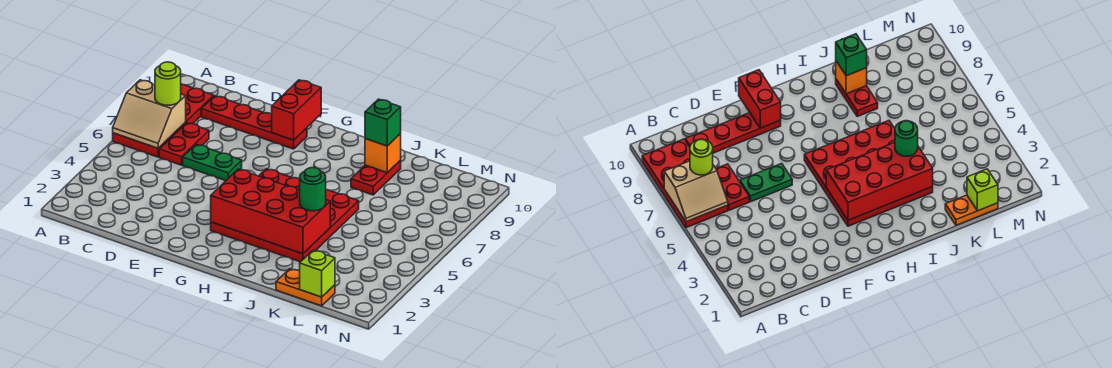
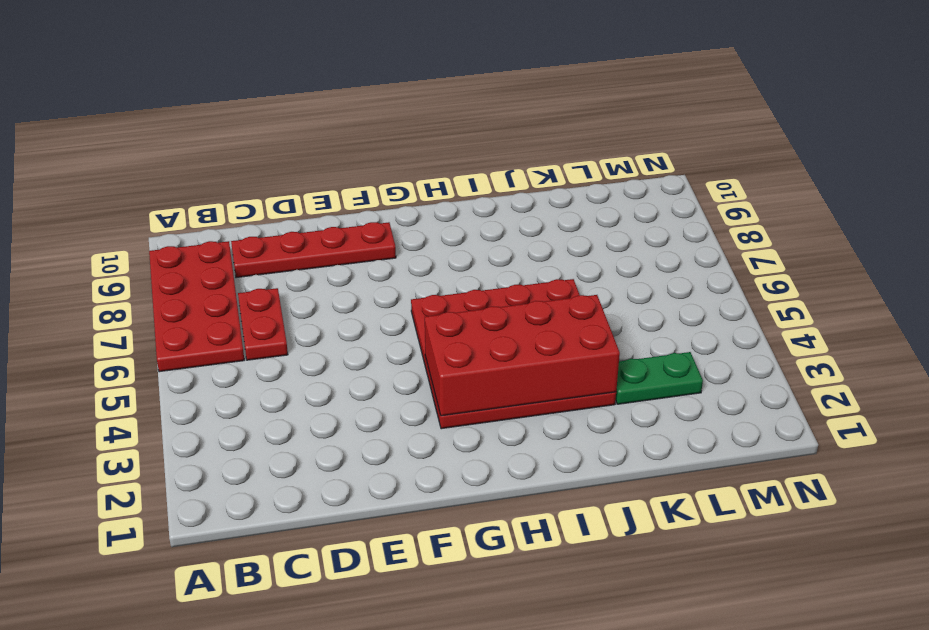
green 1x2 plate [616,352,703,404] -> green 1x2 plate moved to [183,144,242,181]
none -> red 1x2 plate [351,160,401,195]
none -> orange 1x2 plate [276,269,335,306]
none -> tan 2x2 slope [113,80,186,148]

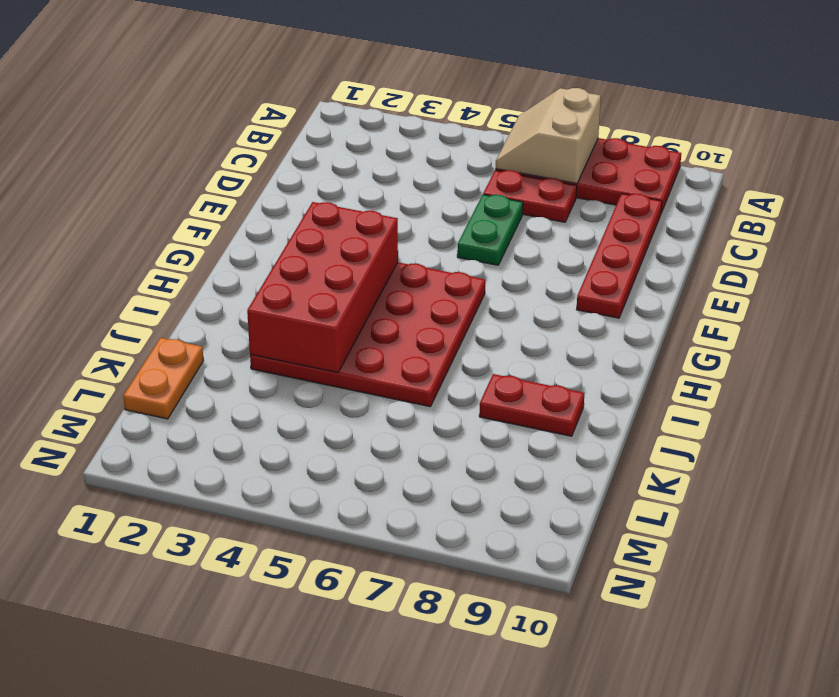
none -> red 1x2 brick [272,80,321,140]
none -> orange 1x1 brick [365,134,401,173]
none -> lime 1x1 brick [300,250,335,297]

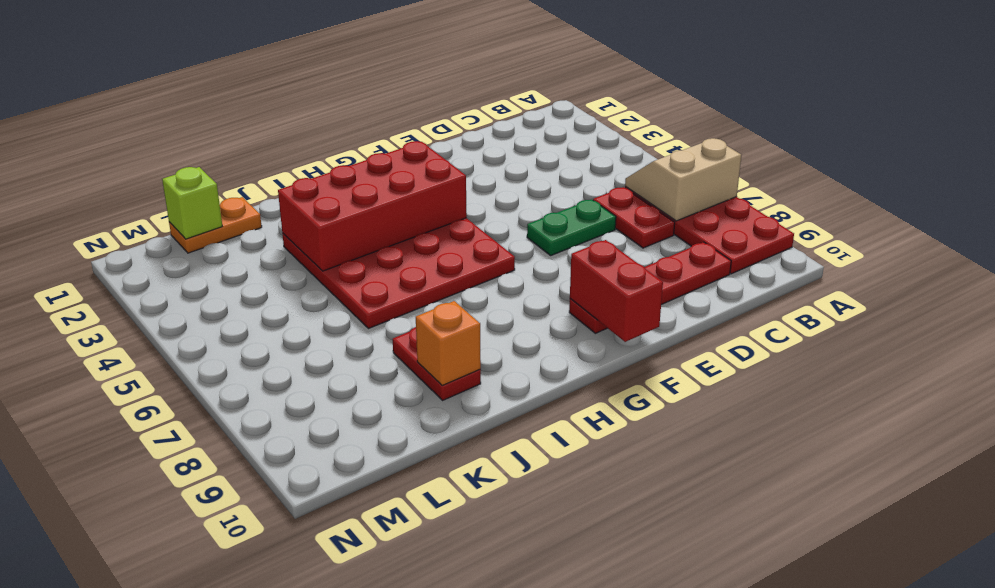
none -> lime 1x1 round brick [155,62,181,105]
none -> green 1x1 round brick [300,168,326,211]
none -> green 1x1 brick [365,99,401,146]

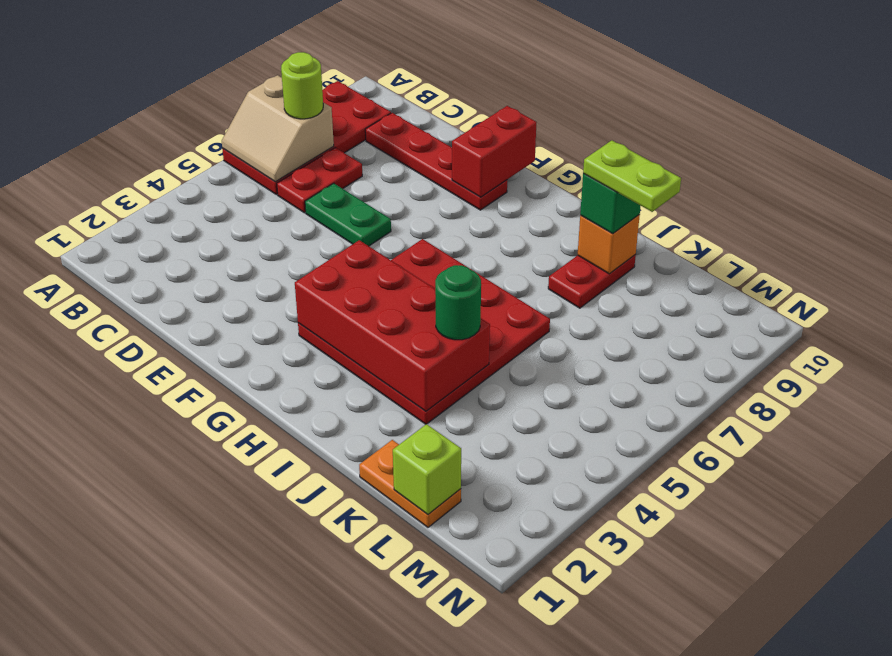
lime 1x2 plate [583,140,681,212] -> none

